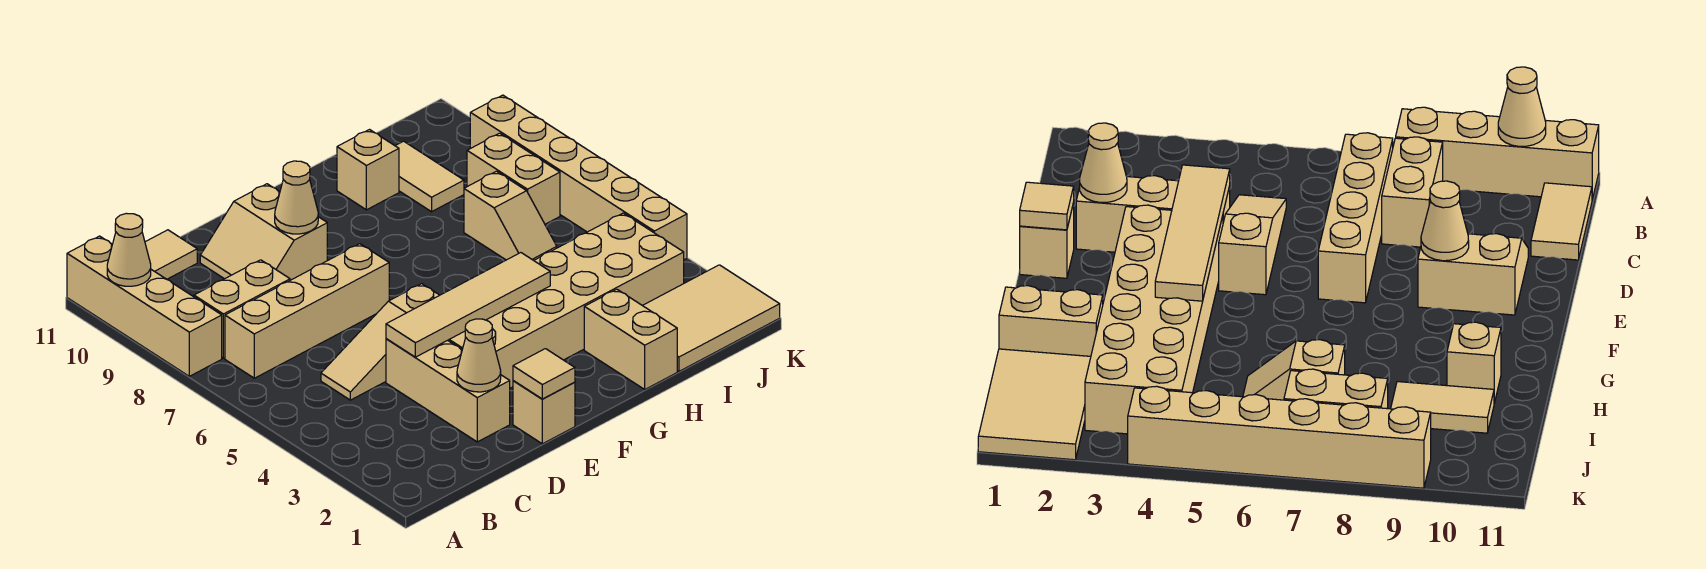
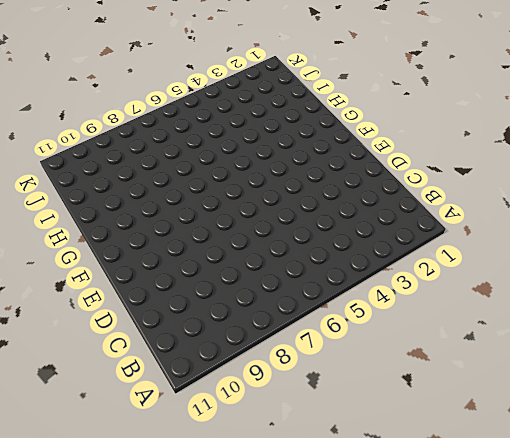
none -> tan 1x4 brick [67,236,222,376]
none -> tan 1x4 brick [225,244,389,378]
none -> tan 1x2 brick [194,260,290,358]

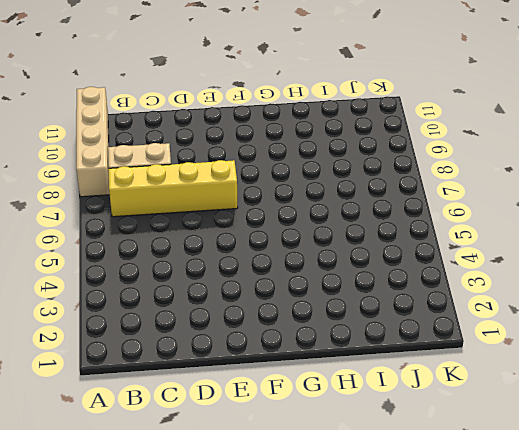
yellow 1x4 brick [109,160,238,217] -> tan 1x4 brick [225,244,389,378]
none -> tan 1x2 tile [145,230,197,279]
none -> tan 1x3 slope [321,284,440,400]
none -> tan 1x3 brick [386,339,510,442]

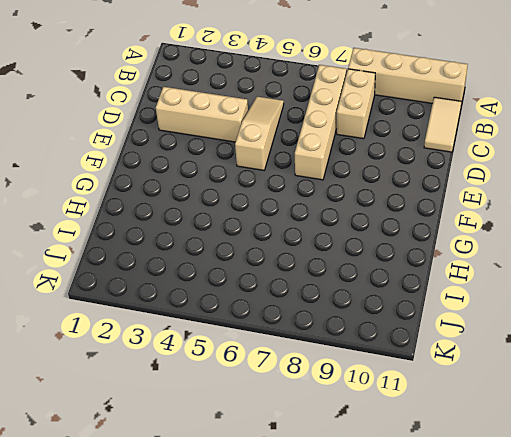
none -> tan 2x2 slope [200,184,327,280]
none -> tan 1x1 brick [513,381,575,444]
none -> tan 2x6 brick [448,213,684,388]

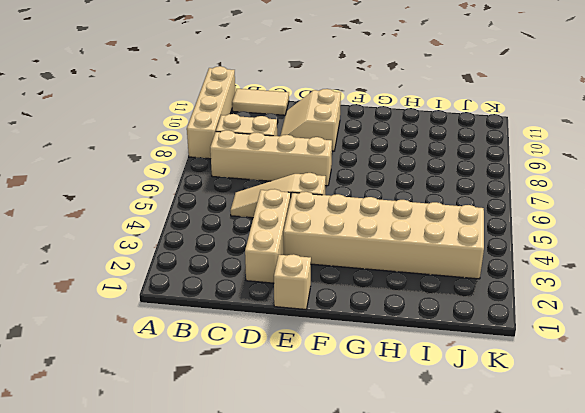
none -> tan 1x2 brick [584,289,677,389]
none -> tan 1x1 brick [337,130,399,210]
none -> tan 2x3 tile [642,265,780,371]

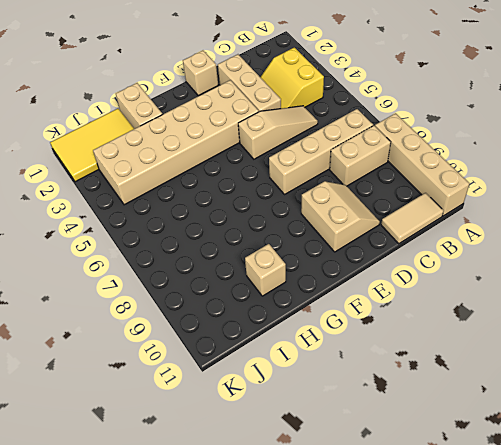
yellow 2x2 slope [260,48,324,109] -> none
yellow 2x3 tile [50,109,134,182] -> tan 2x3 tile [642,265,780,371]
none -> tan 1x2 slope [464,171,557,260]
none -> tan 1x2 tile [395,141,464,212]
none -> tan 1x2 brick [467,133,560,224]

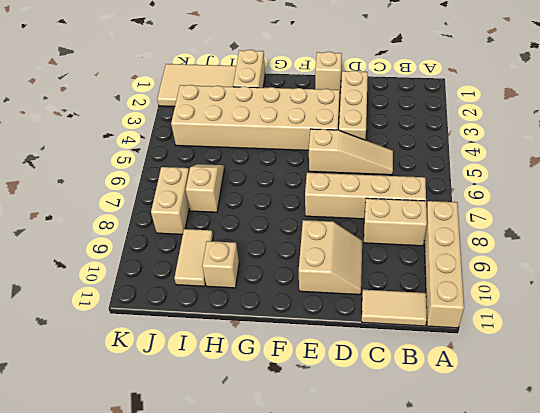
none -> tan 1x6 brick [470,95,687,260]
none -> tan 1x1 cone [107,213,151,286]
none -> tan 1x1 cone [457,319,501,392]

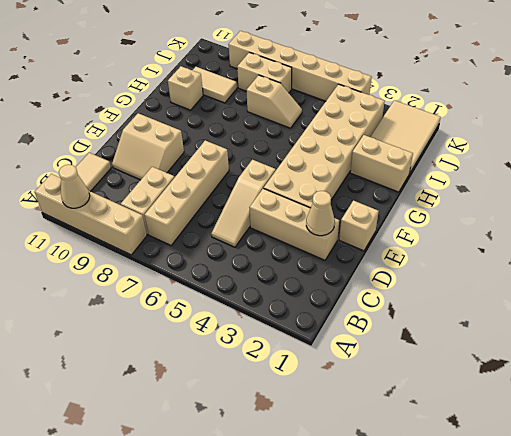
none -> tan 1x4 tile [386,253,550,357]
none -> tan 1x1 tile [513,349,575,399]
none -> tan 1x1 cone [275,161,318,234]

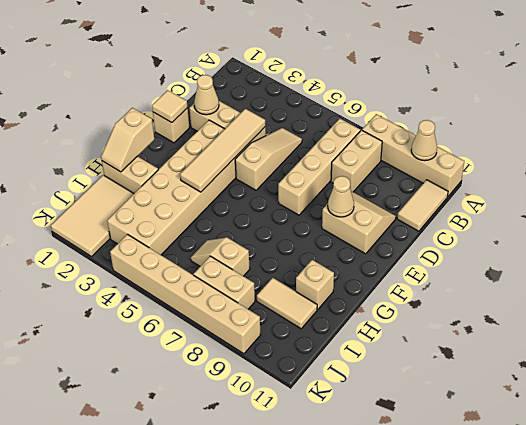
tan 1x2 slope [101,108,154,172] -> none

